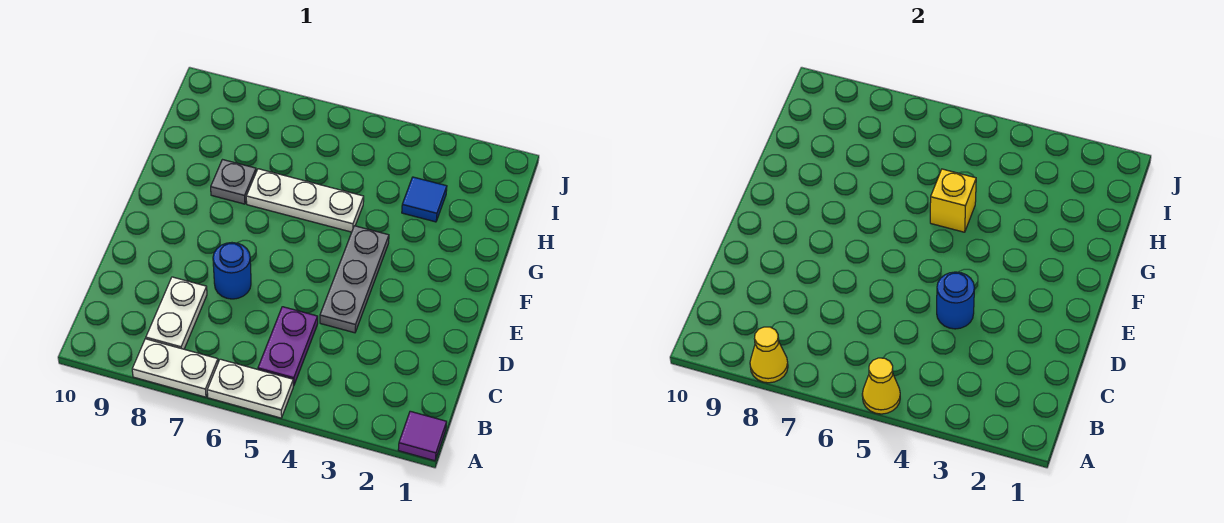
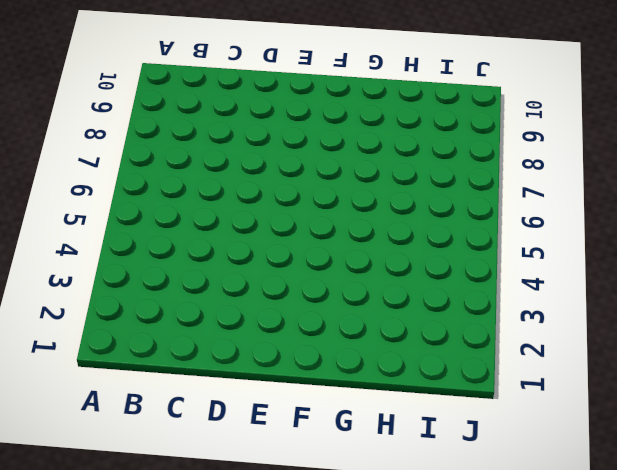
none -> purple 1x1 tile [398,411,447,461]
none -> white 1x2 plate [207,359,293,418]
none -> white 1x2 plate [132,339,218,397]

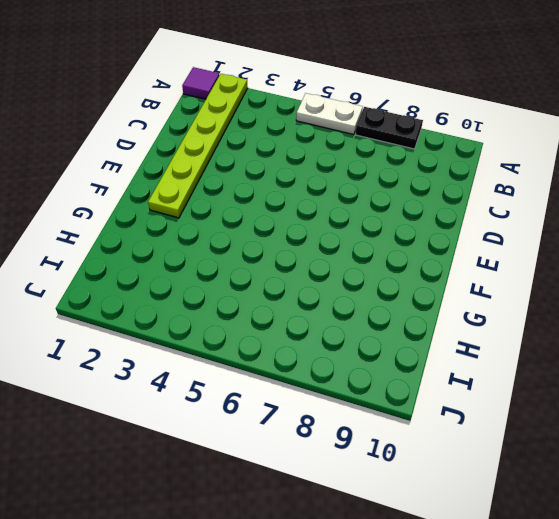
lime 1x6 plate [148,74,248,218] -> none
black 1x2 plate [355,107,423,149] -> white 1x2 plate [132,339,218,397]
none -> purple 1x2 plate [258,307,318,386]
none -> white 1x2 plate [146,277,207,349]
none -> grey 1x3 plate [320,226,389,333]

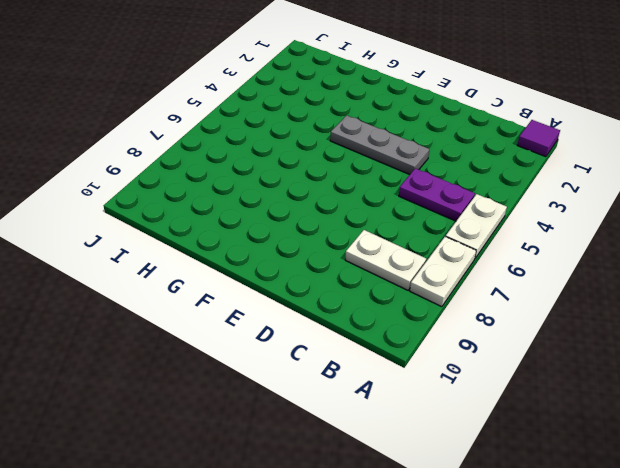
none -> blue 1x1 round brick [213,243,251,299]
none -> white 1x3 plate [246,169,364,232]
none -> grey 1x1 plate [211,160,256,204]

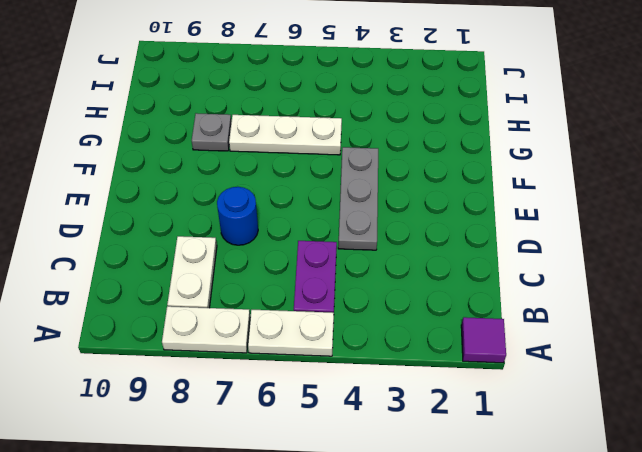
none -> blue 1x1 tile [402,177,447,222]
none -> yellow 1x1 cone [862,358,900,414]
none -> yellow 1x1 cone [750,327,788,383]

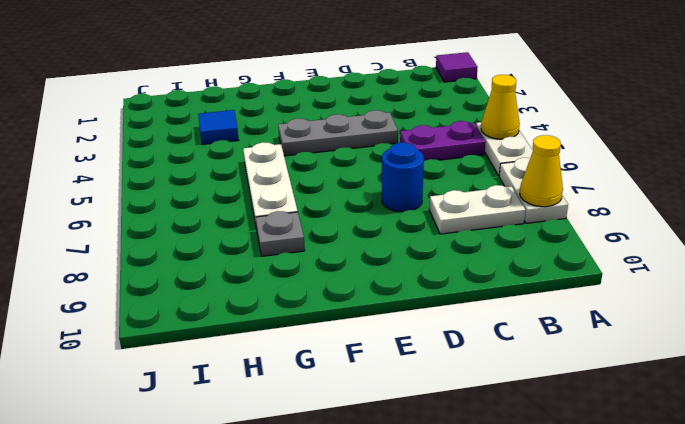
none -> blue 1x1 round brick [937,272,974,329]
none -> yellow 1x1 brick [930,169,976,232]

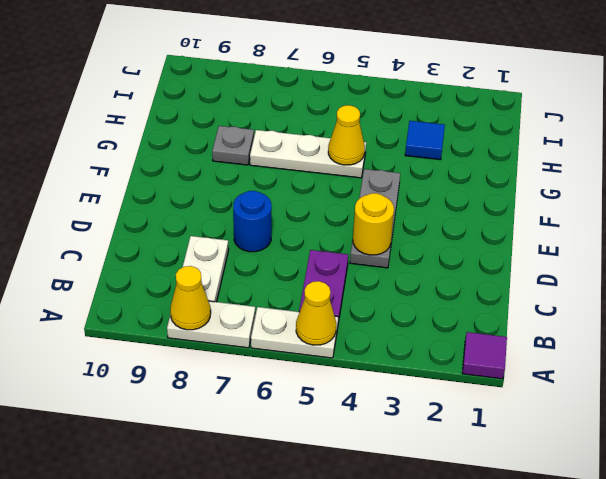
yellow 1x1 round brick [353,193,394,255] -> blue 1x1 round brick [937,272,974,329]
yellow 1x1 cone [328,105,365,165] -> yellow 1x1 brick [930,169,976,232]

